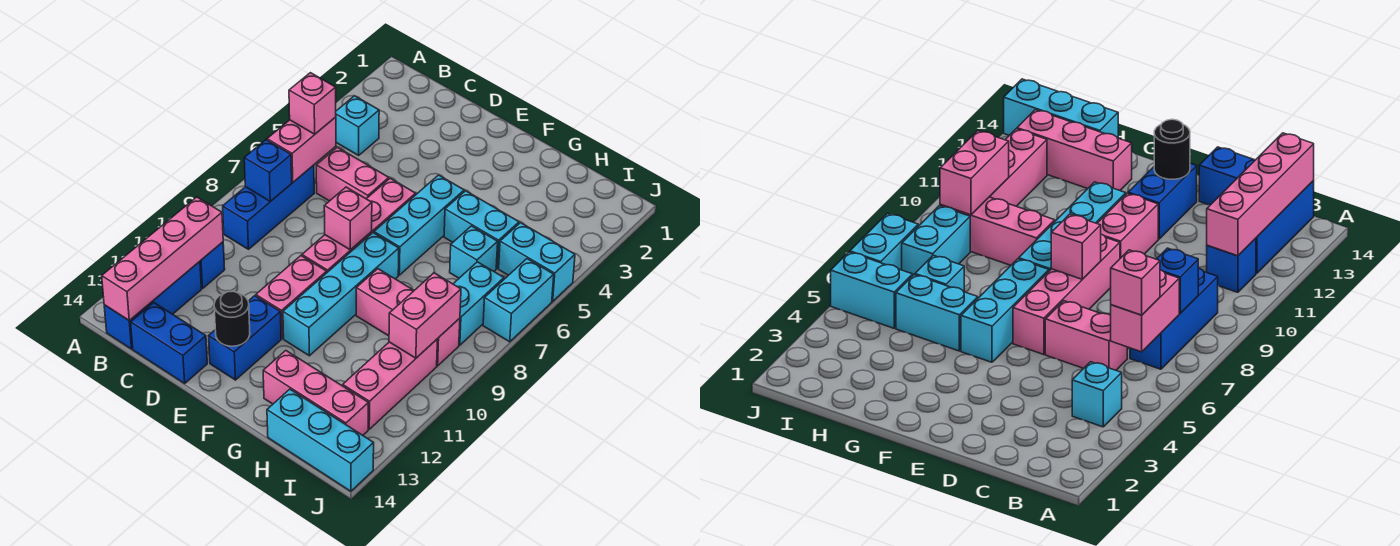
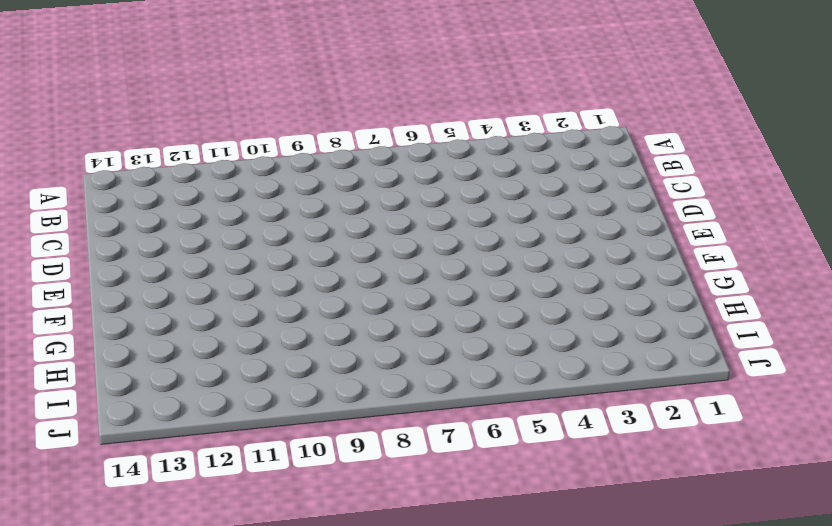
none -> cyan 1x1 brick [336,96,379,155]
none -> blue 1x3 brick [223,165,314,249]
none -> blue 1x1 brick [200,242,225,289]

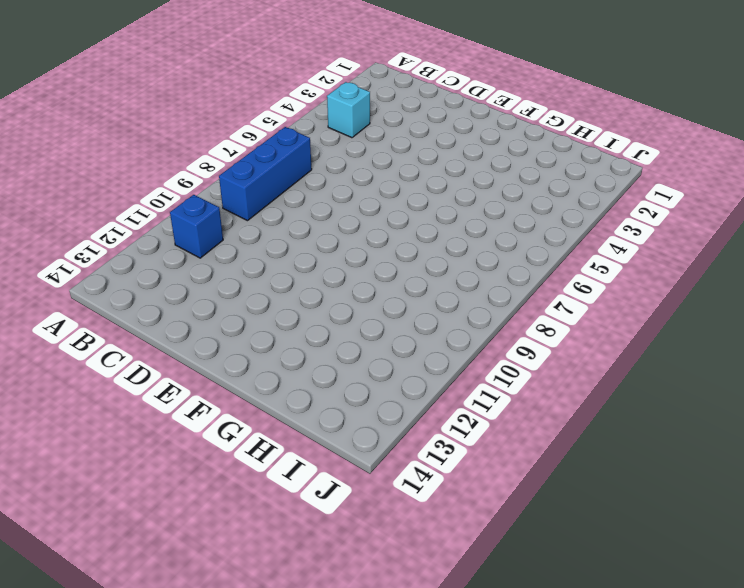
none -> blue 1x3 brick [104,262,201,349]
none -> pink 1x2 brick [316,147,389,201]
none -> blue 1x2 brick [131,303,207,383]

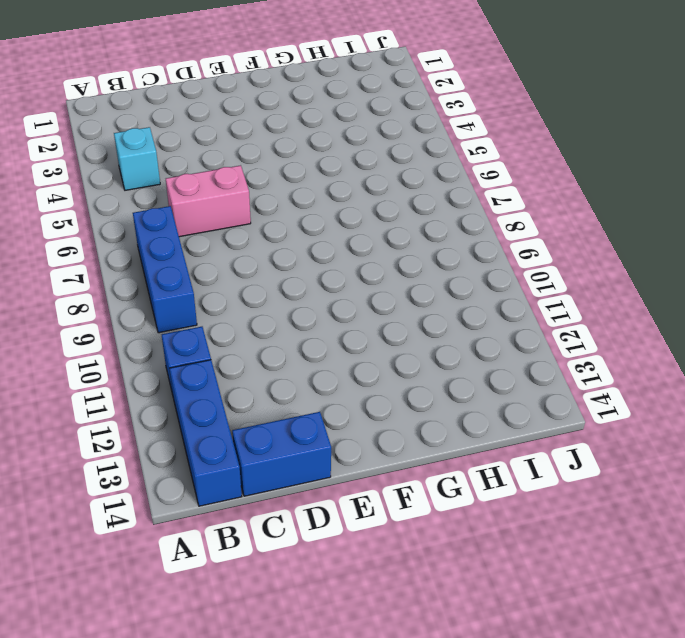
none -> pink 1x4 brick [302,178,416,272]
none -> pink 1x2 brick [256,256,327,338]
none -> blue 1x2 brick [209,296,281,380]

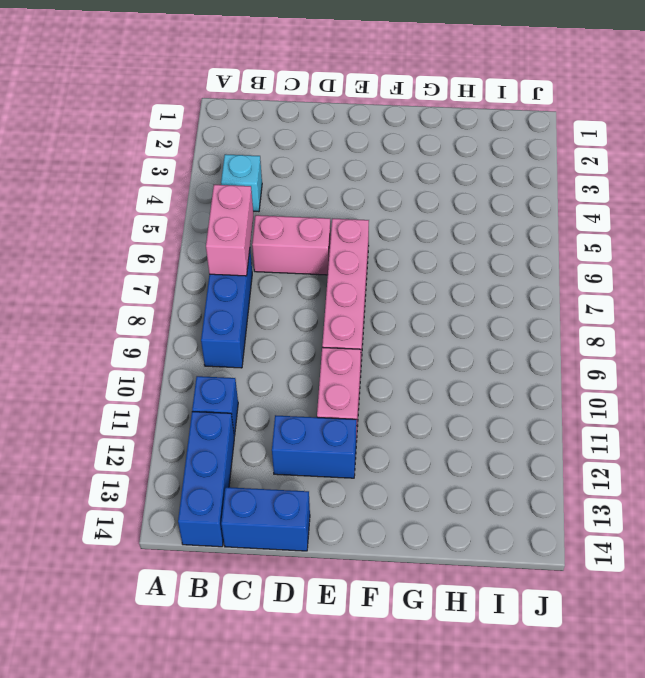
blue 1x2 brick [272,415,357,478] -> blue 1x2 brick turned to [209,296,281,380]
none -> cyan 1x3 brick [374,175,464,275]
none -> cyan 1x4 brick [283,233,399,356]
none -> cyan 1x2 brick [444,191,519,268]

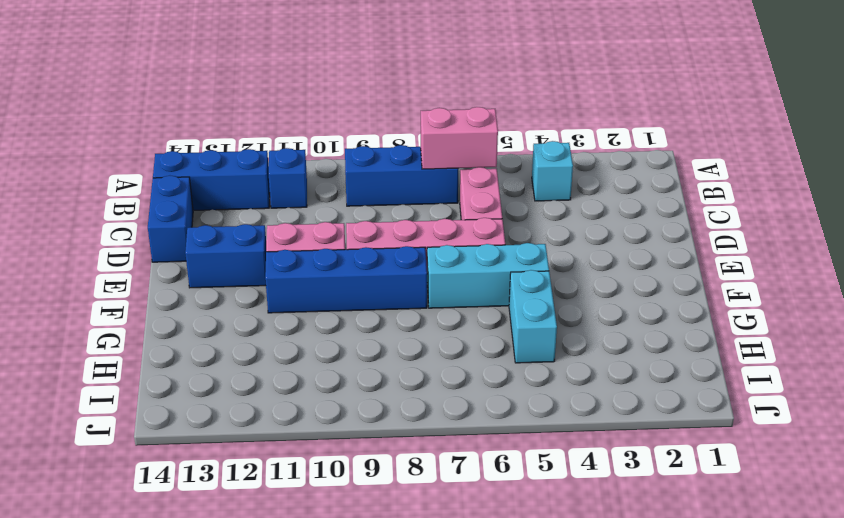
blue 1x4 brick [265,246,427,313] -> cyan 1x4 brick [283,233,399,356]
none -> pink 1x3 brick [356,269,460,366]
none -> pink 1x3 brick [263,351,369,435]
none -> cyan 1x1 brick [450,226,498,278]

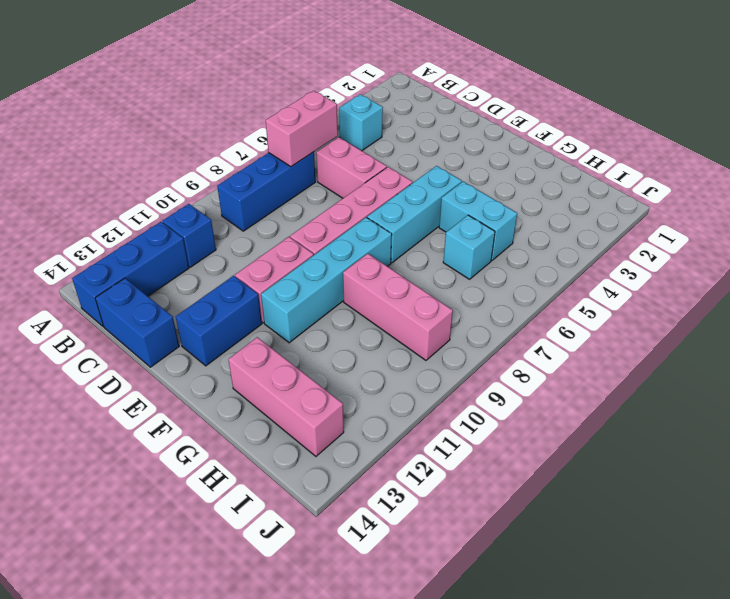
none -> cyan 1x3 brick [267,389,374,491]
none -> cyan 1x2 brick [499,223,575,301]
none -> cyan 1x2 brick [454,262,504,345]

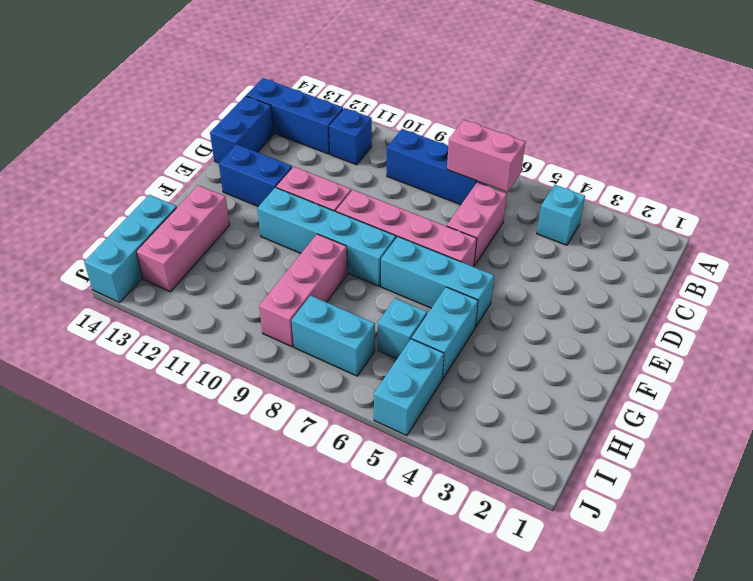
none -> pink 1x3 brick [343,339,437,429]
none -> cyan 1x2 brick [483,259,554,342]
none -> blue 1x1 brick [244,140,292,201]

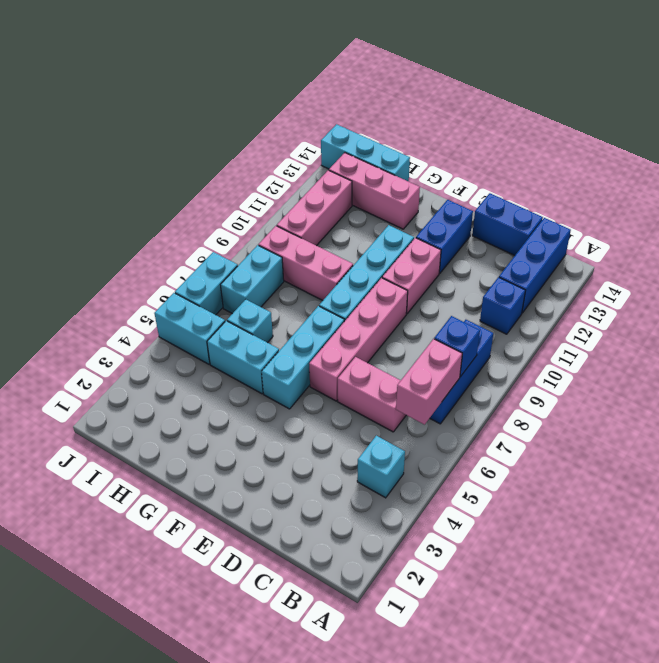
none -> pink 1x4 brick [102,197,223,321]
none -> pink 1x1 brick [324,187,372,250]
none -> black 1x1 round brick [214,291,250,346]

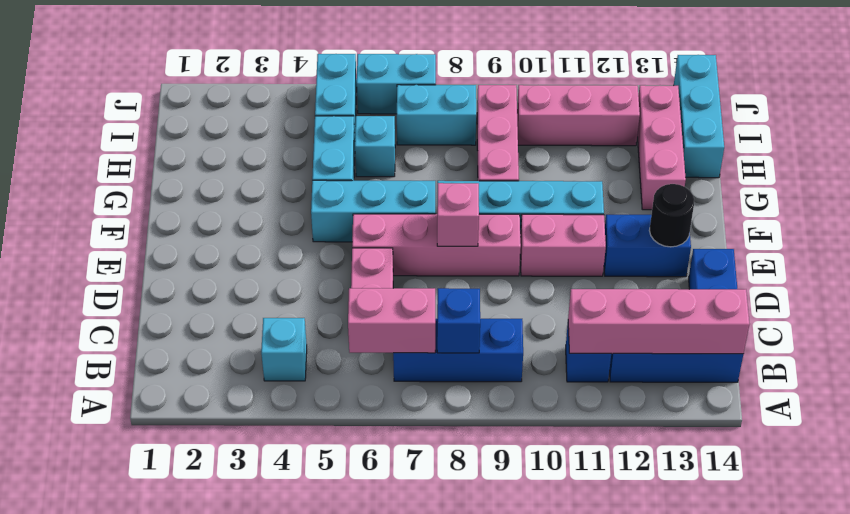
none -> pink 1x2 brick [389,273,461,358]
none -> pink 1x1 brick [289,73,336,134]

